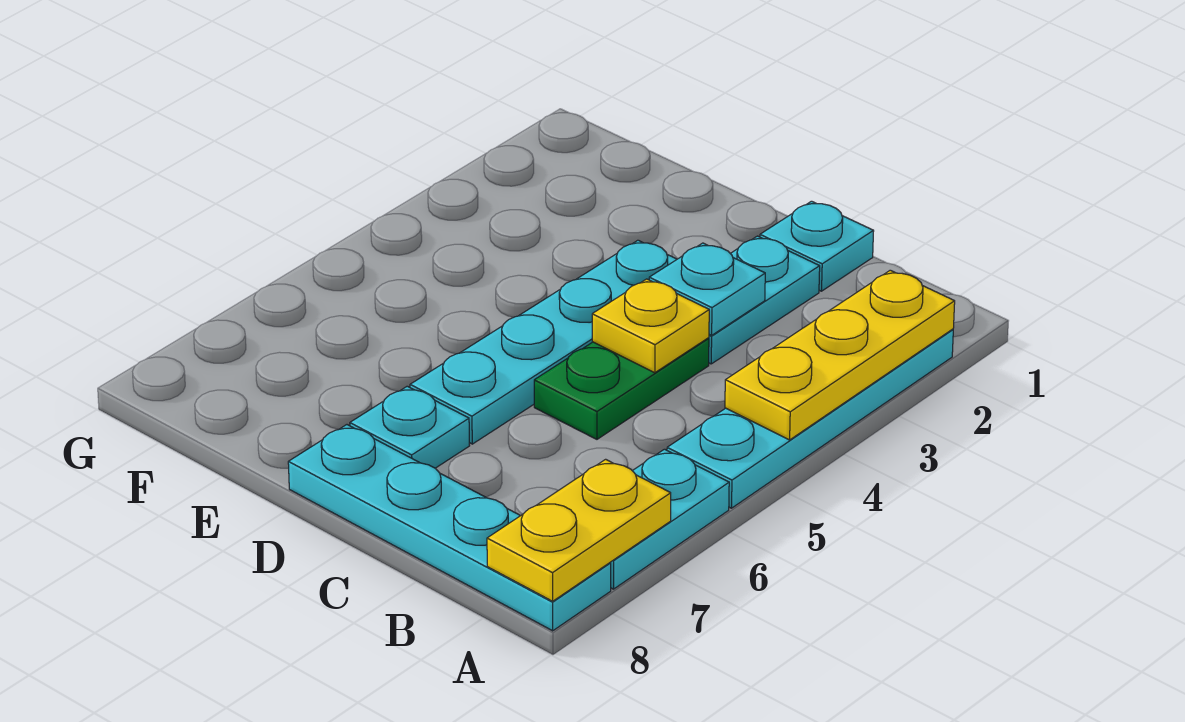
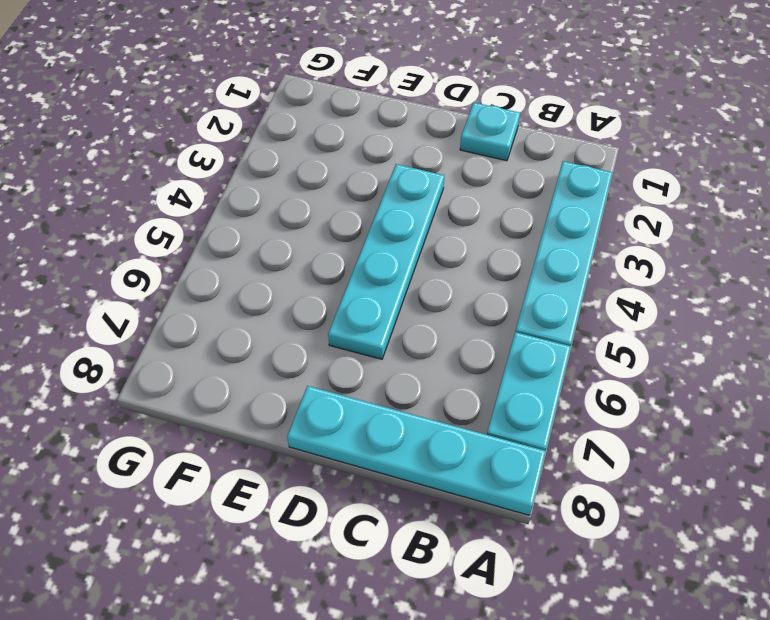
none -> cyan 1x2 plate [709,236,820,364]
none -> green 1x2 plate [534,338,709,439]
none -> cyan 1x1 plate [350,386,470,468]

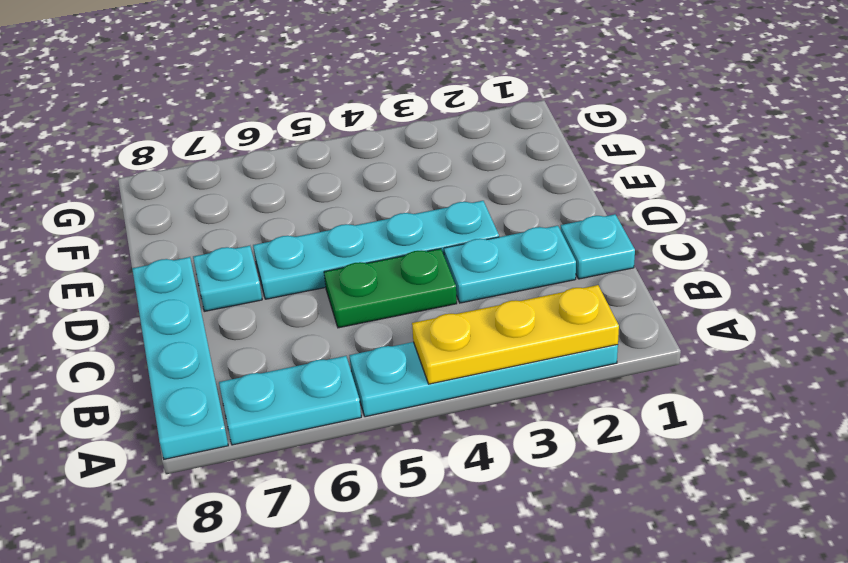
none -> yellow 1x2 plate [487,459,671,601]
none -> cyan 1x1 plate [649,243,765,335]
none -> yellow 1x1 plate [592,279,709,373]

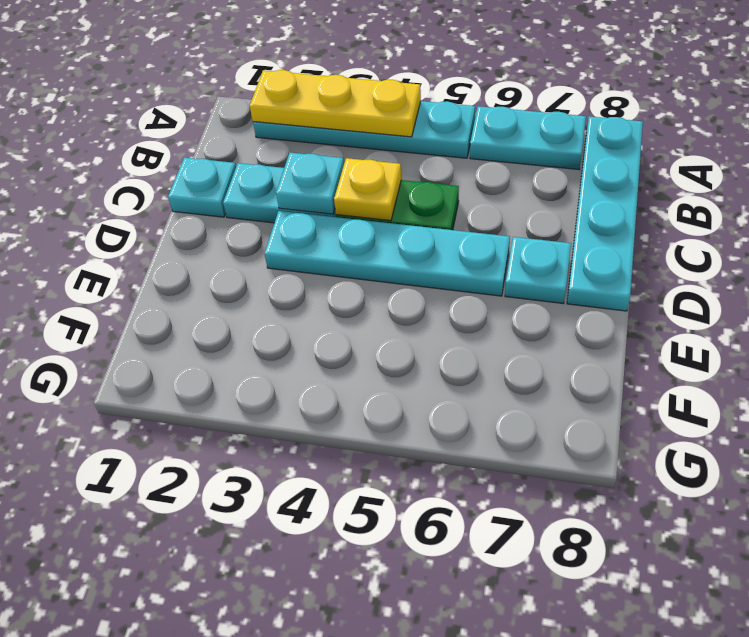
none -> yellow 1x2 plate [487,459,671,601]

